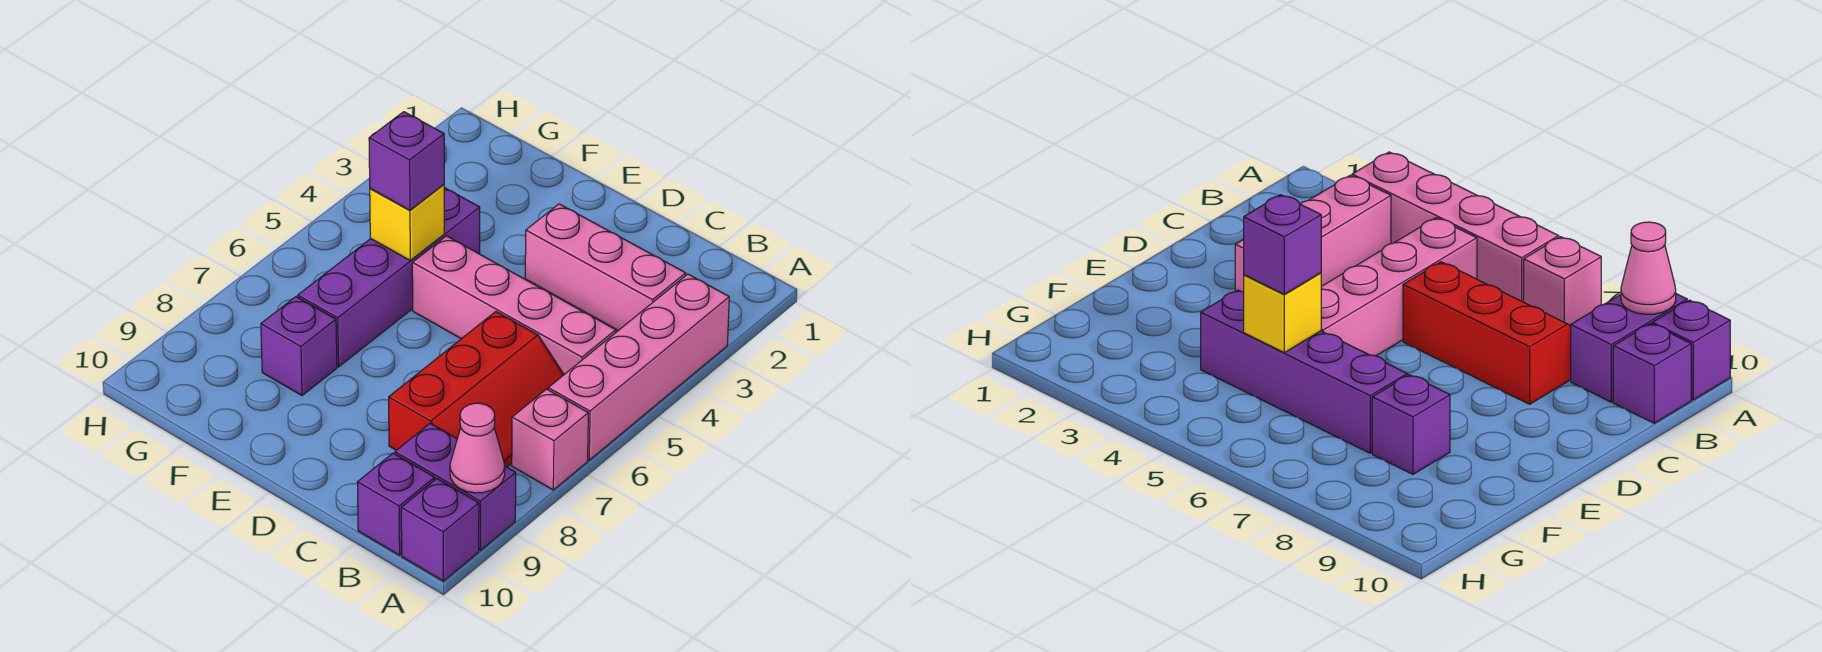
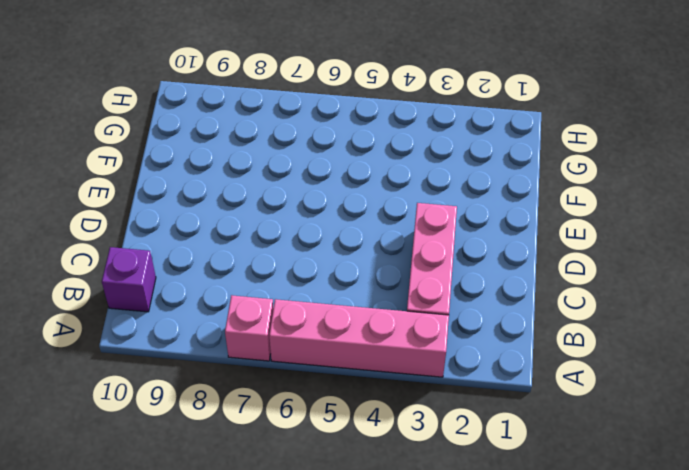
none -> purple 1x2 brick [395,423,516,550]
none -> purple 1x1 brick [401,479,479,581]
none -> pink 1x4 brick [412,236,616,374]

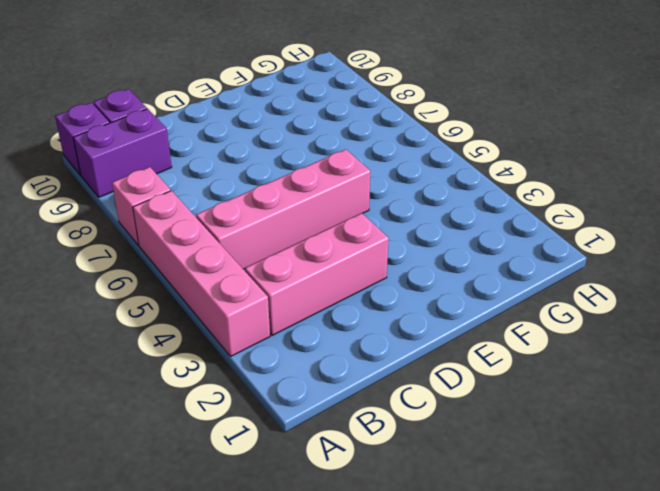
none -> red 2x3 slope [389,312,564,467]
none -> purple 1x4 brick [298,188,480,367]
none -> purple 1x1 brick [261,297,337,395]

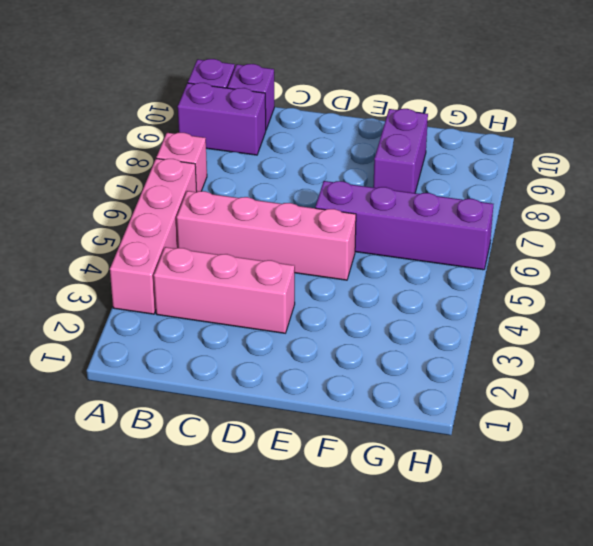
purple 1x4 brick [315,181,493,270] -> purple 1x4 brick turned to [298,188,480,367]
purple 1x2 brick [373,109,428,193] -> purple 1x1 brick [261,297,337,395]
none -> red 2x3 slope [389,312,564,467]
none -> pink 1x1 cone [450,403,505,493]
none -> yellow 1x1 brick [370,185,444,260]

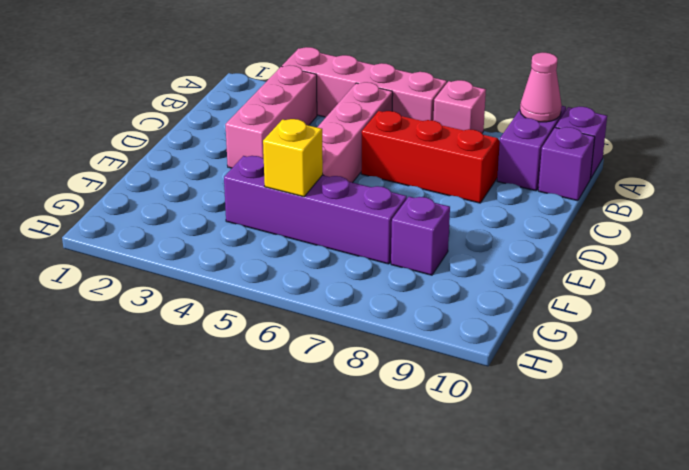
none -> purple 1x1 brick [369,112,444,210]

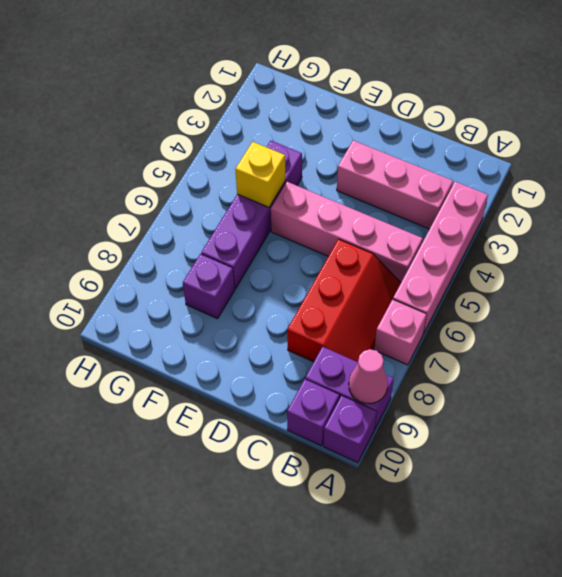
none -> purple 1x1 brick [369,112,444,210]

